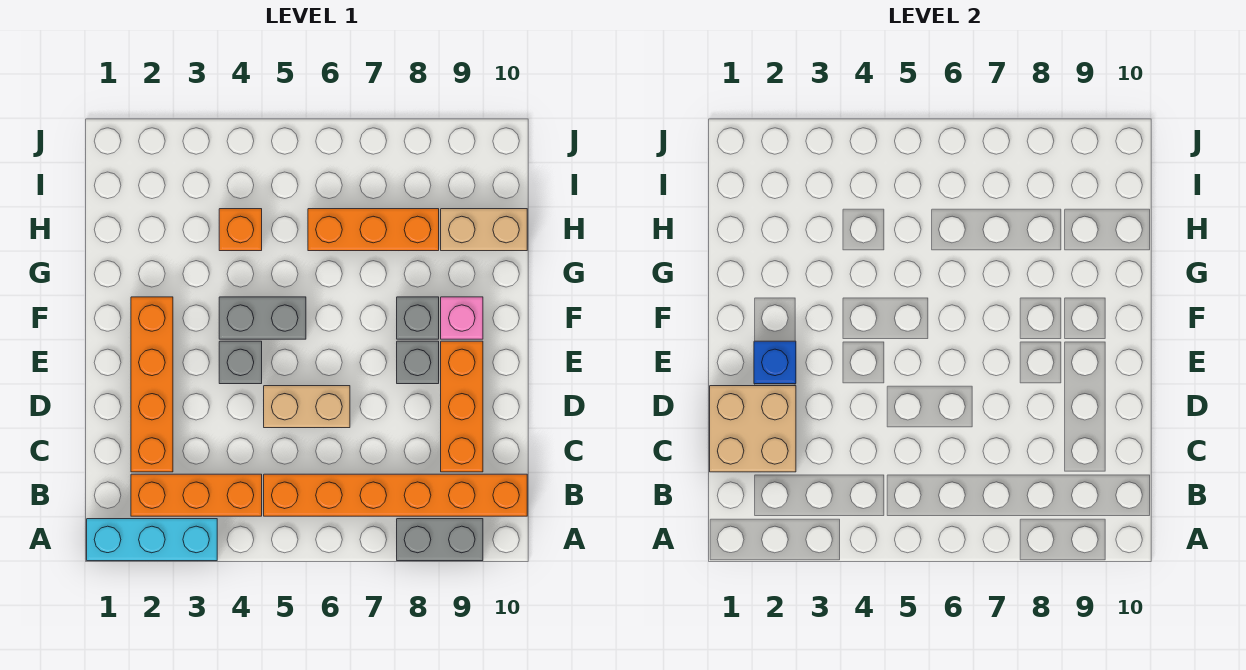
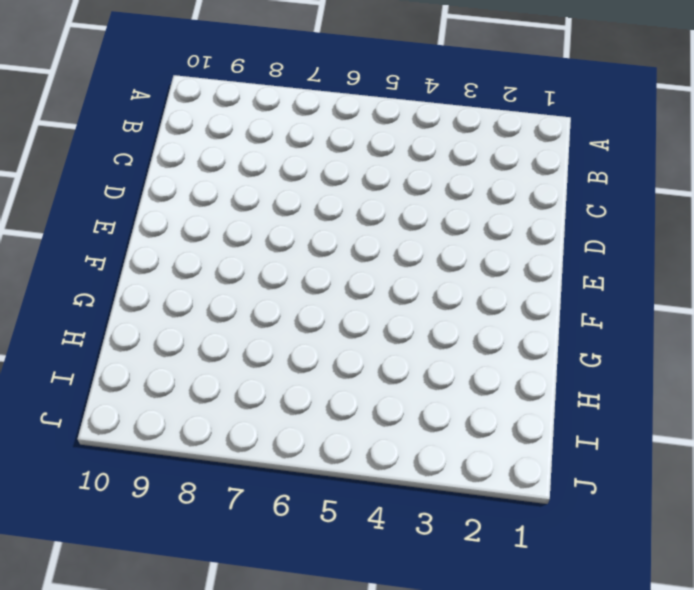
none -> cyan 1x3 brick [87,519,217,561]
none -> grey 1x2 brick [397,519,483,561]
none -> orange 1x3 brick [131,474,262,516]

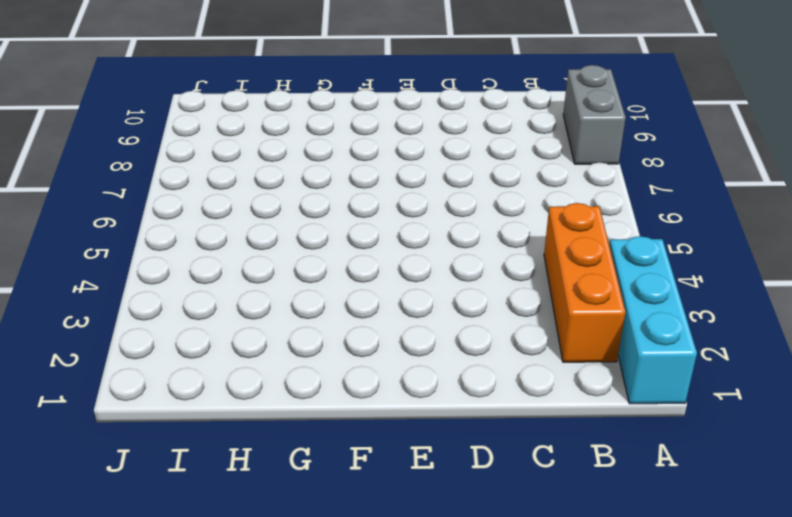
none -> orange 1x6 brick [264,474,527,516]
none -> orange 1x4 brick [131,297,173,472]
none -> orange 1x3 brick [441,341,483,472]

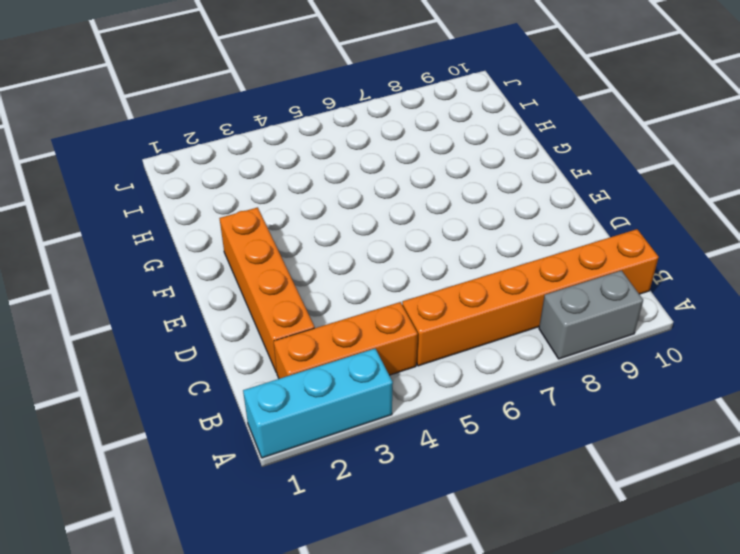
none -> orange 1x3 brick [441,341,483,472]
none -> tan 1x2 brick [264,386,350,428]
none -> grey 1x1 brick [219,341,262,384]

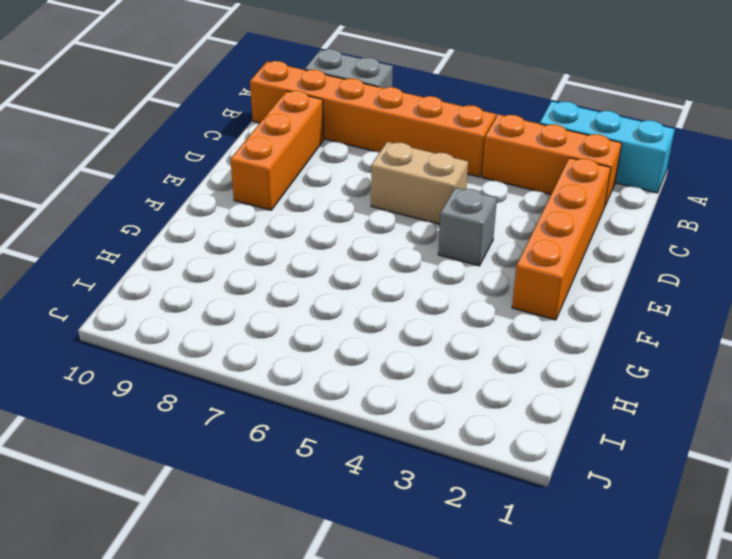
none -> grey 1x1 brick [397,341,439,384]
none -> grey 1x2 brick [219,297,306,339]
none -> grey 1x1 brick [397,297,439,339]

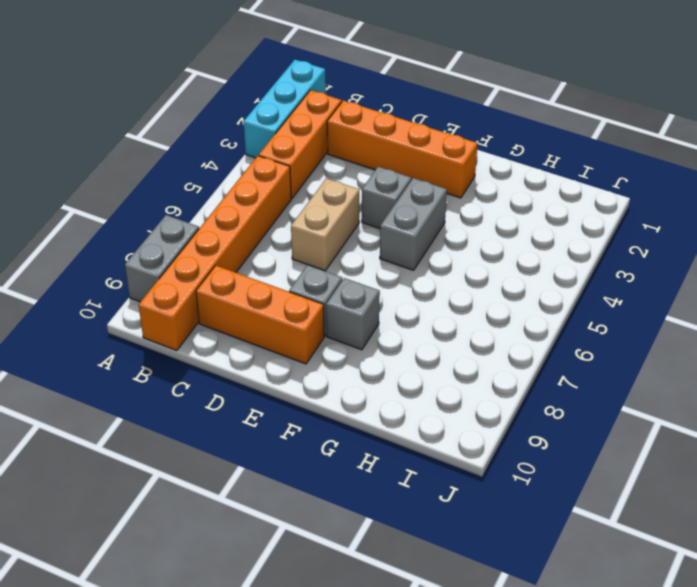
none -> pink 1x1 brick [441,297,483,339]
none -> orange 1x1 brick [219,209,262,251]
none -> orange 1x3 brick [308,209,439,251]

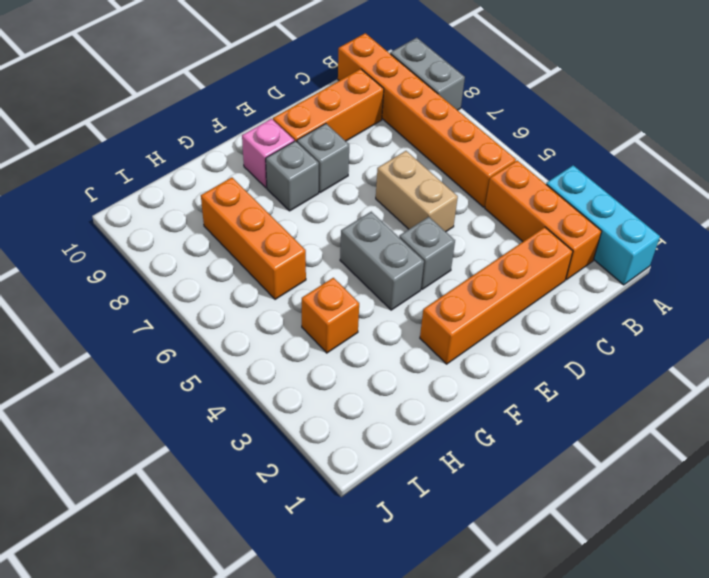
none -> tan 1x2 brick [441,209,527,251]
none -> tan 2x2 brick [710,386,796,472]
none -> blue 1x1 brick [754,341,796,384]

